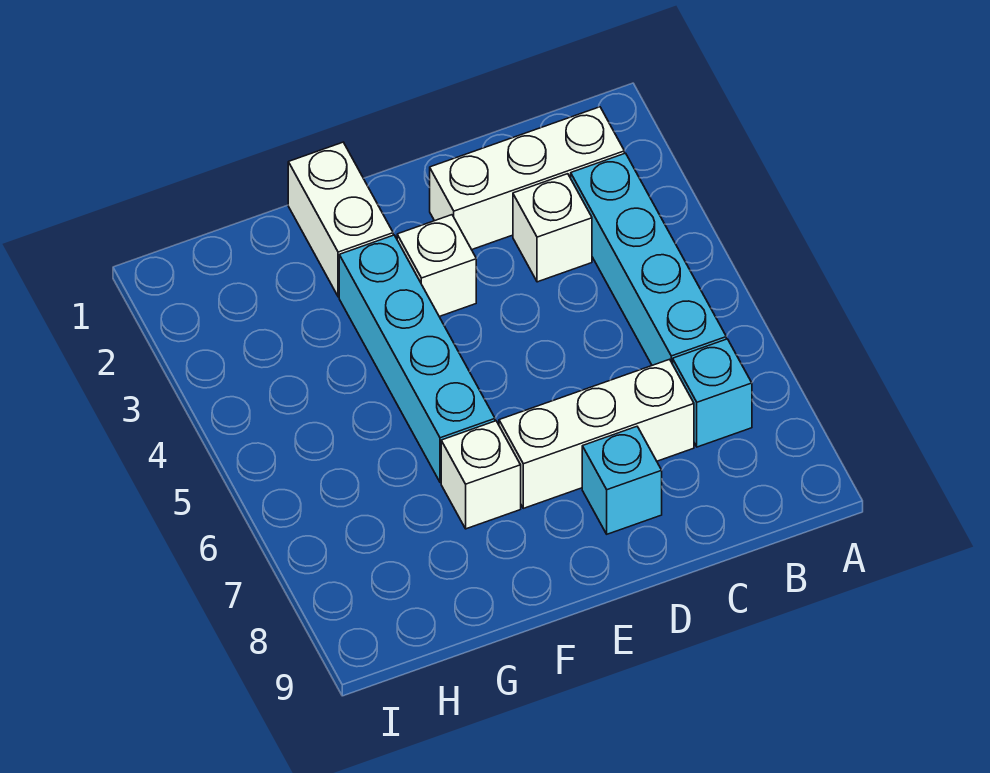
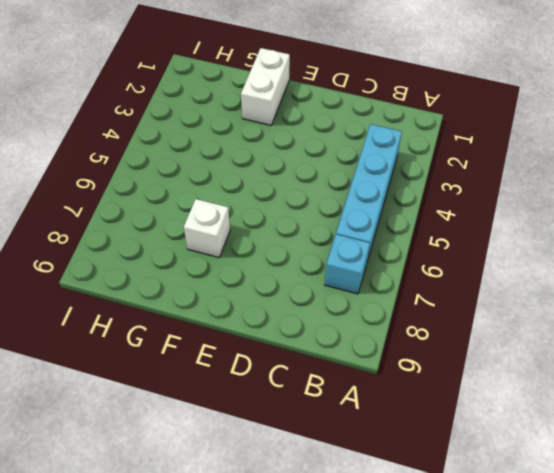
none -> white 1x3 brick [430,107,624,250]
none -> white 1x1 brick [513,174,592,282]

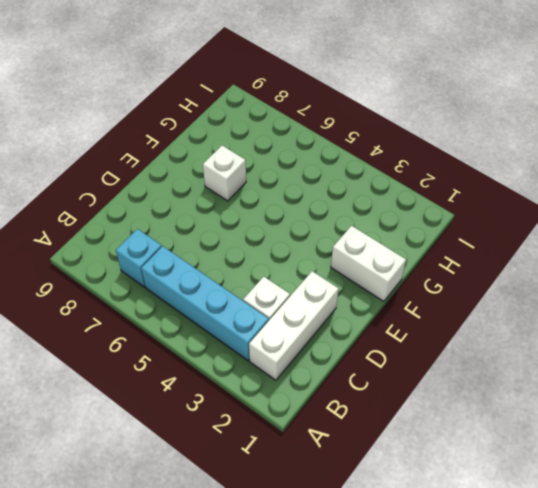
none -> white 1x3 brick [499,359,694,508]
none -> cyan 1x1 brick [582,427,662,534]

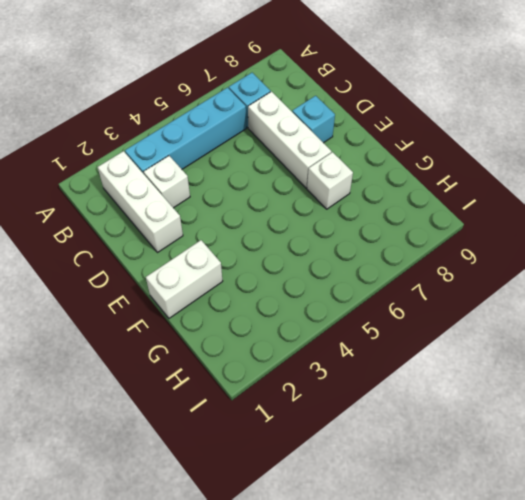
none -> white 1x1 brick [397,215,476,317]
none -> cyan 1x4 brick [339,235,495,482]

